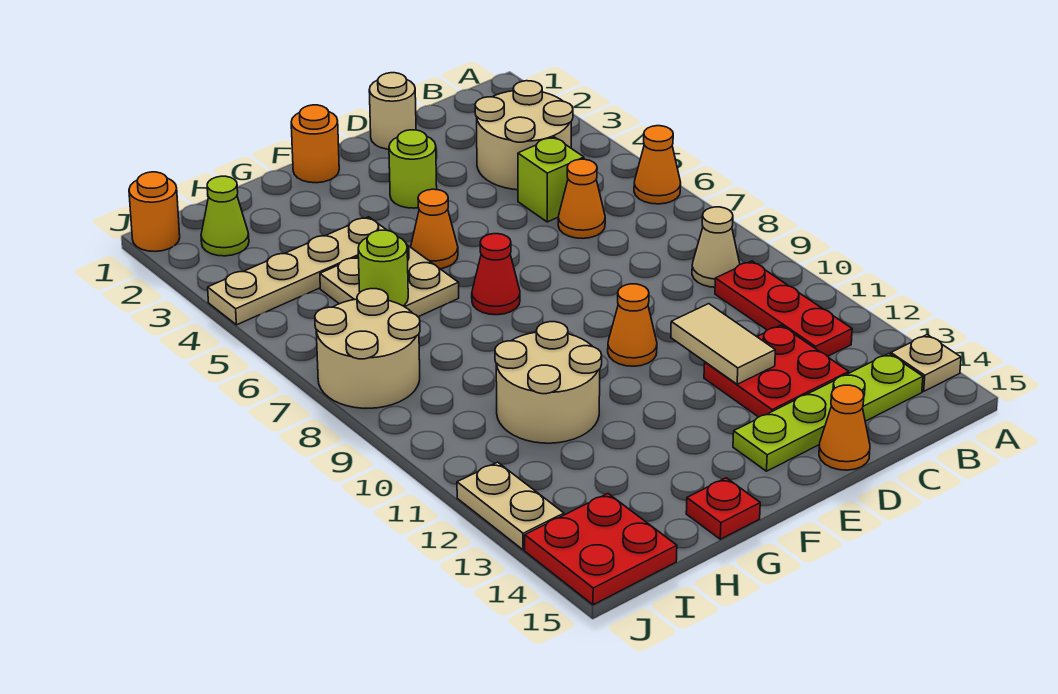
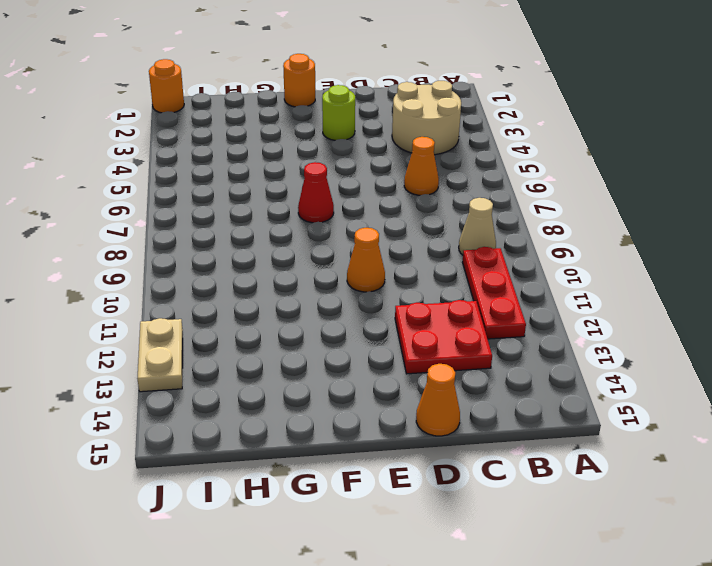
none -> orange 1x1 cone [634,126,681,204]
none -> tan 1x1 plate [891,335,961,391]
none -> lime 1x4 plate [733,354,923,471]

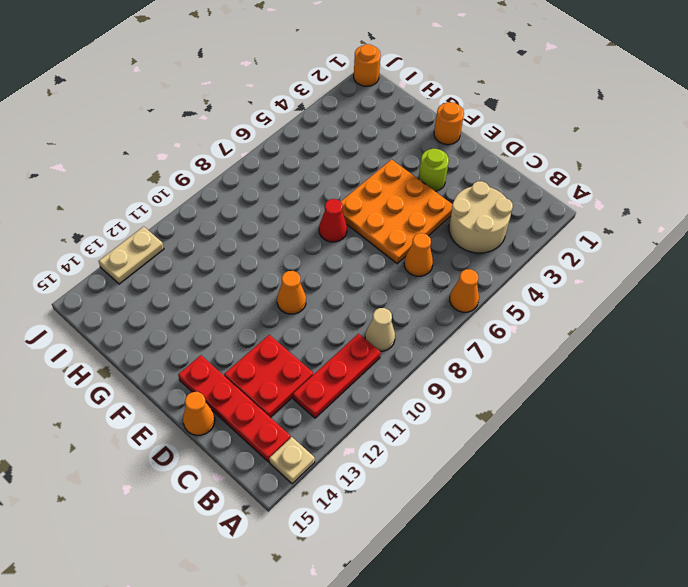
red 1x4 plate [178,355,291,462] -> lime 1x4 plate [733,354,923,471]
orange 3x3 plate [341,159,453,264] -> orange 1x1 cone [411,189,458,269]
none -> lime 1x1 brick [518,137,584,222]
none -> tan 1x1 round brick [369,73,416,149]
none -> tan 1x4 plate [208,217,386,325]

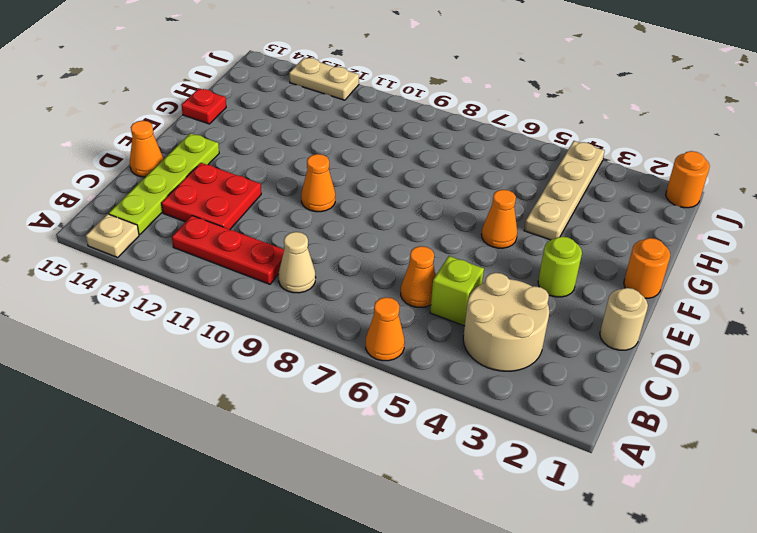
none -> red 1x1 cone [472,234,520,315]
none -> tan 2x2 plate [320,245,459,317]
none -> tan 2x2 round brick [495,322,602,443]

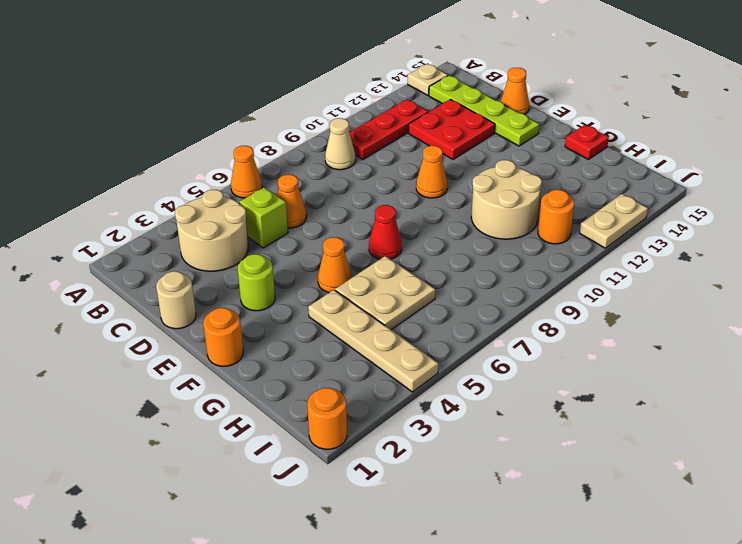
orange 1x1 round brick [538,190,574,244] -> none
none -> lime 1x1 cone [201,176,249,256]
none -> tan 2x2 round brick [315,289,420,408]
none -> red 2x2 plate [525,494,677,605]

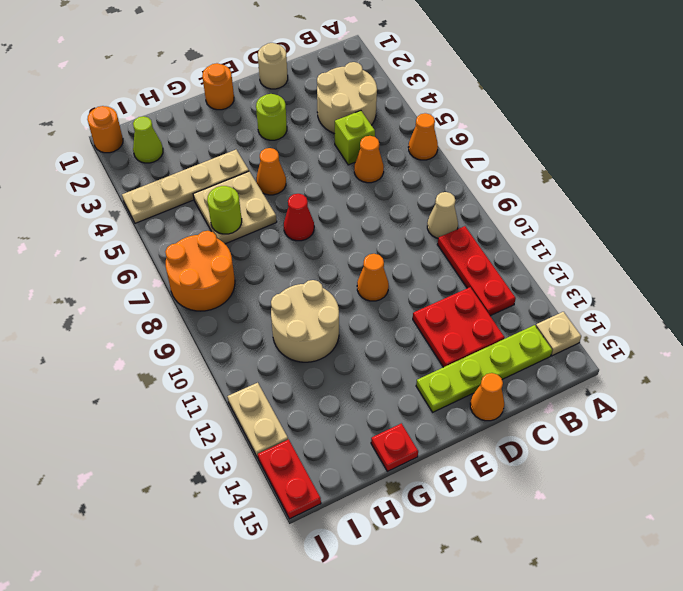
orange 2x2 round brick [165,231,235,311] -> tan 2x2 round brick [315,289,420,408]
red 1x2 plate [258,439,321,519] -> red 2x2 plate [525,494,677,605]
none -> tan 1x2 tile [671,304,775,384]

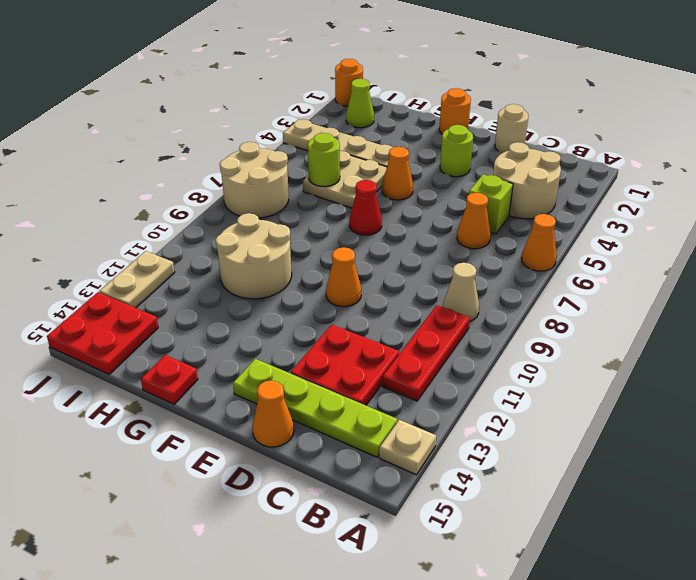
none -> tan 1x2 tile [671,304,775,384]

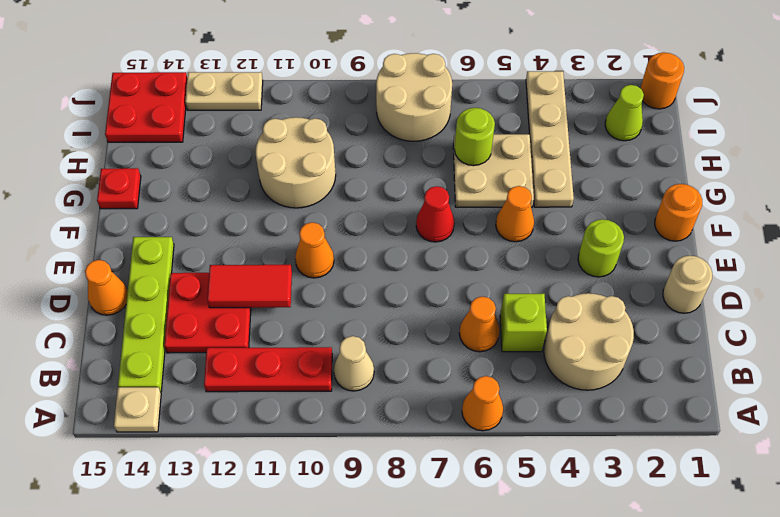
red 1x2 tile [207,265,292,308] -> tan 1x2 tile [671,304,775,384]

